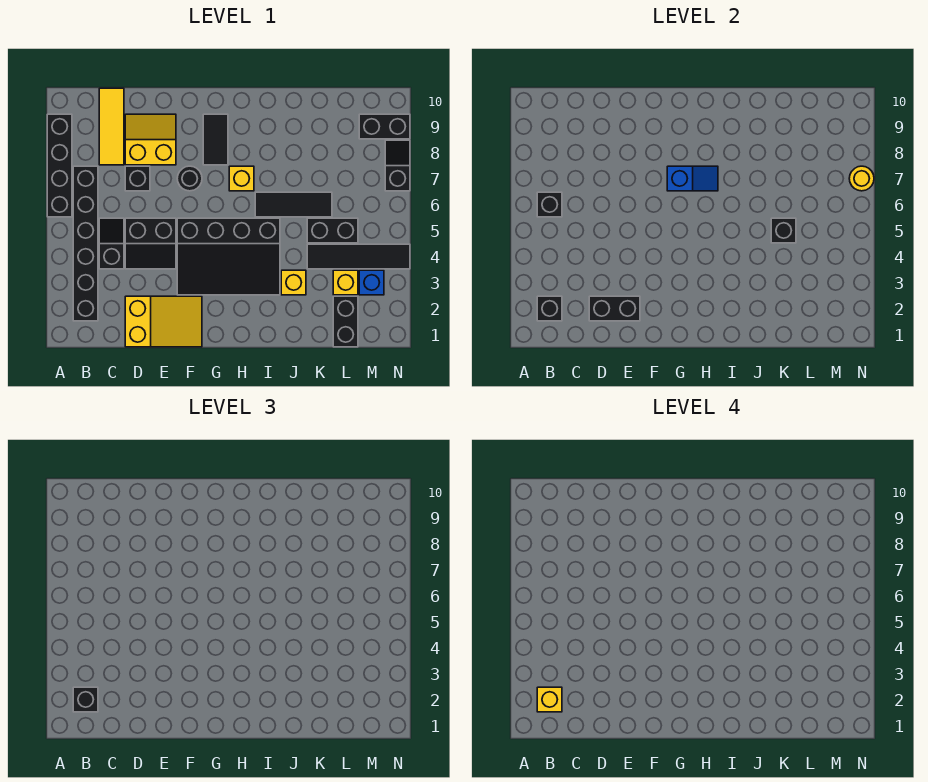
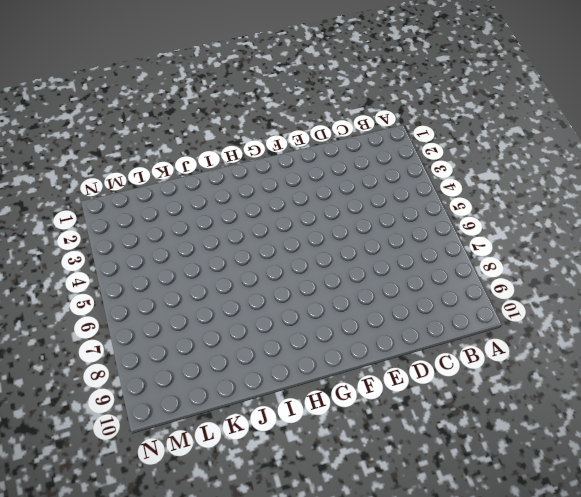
none -> black 1x4 brick [47,114,72,217]
none -> black 1x6 brick [73,166,98,321]
none -> black 1x2 slope [99,218,124,269]

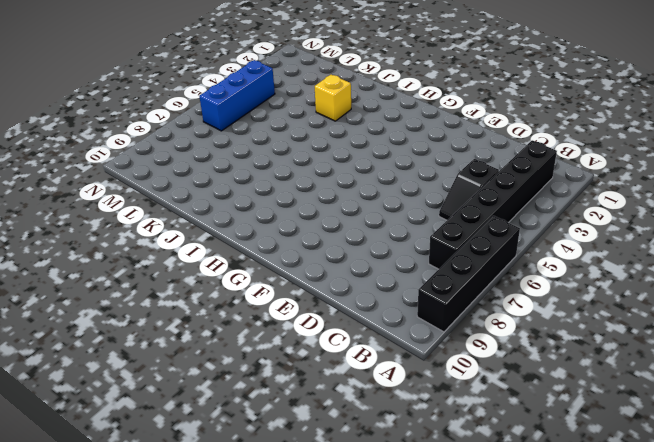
blue 1x3 brick [199,60,275,131] -> black 1x4 tile [307,244,410,269]
none -> yellow 1x3 tile [99,88,124,165]
none -> yellow 2x3 slope [125,296,202,347]
none -> black 2x2 slope [125,218,176,269]

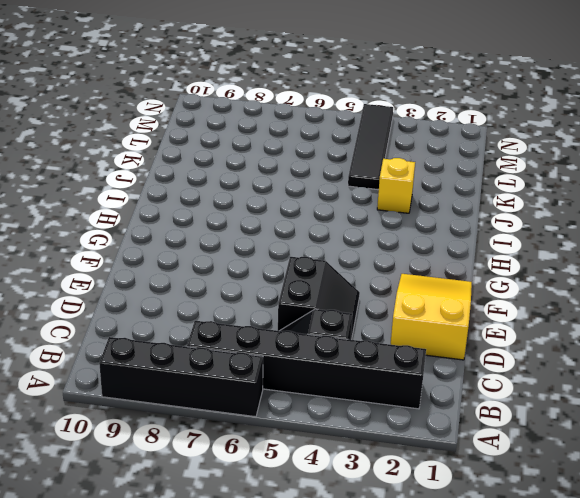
none -> yellow 1x3 tile [99,88,124,165]
none -> black 1x1 brick [125,166,150,191]
none -> yellow 2x2 slope [125,114,176,165]

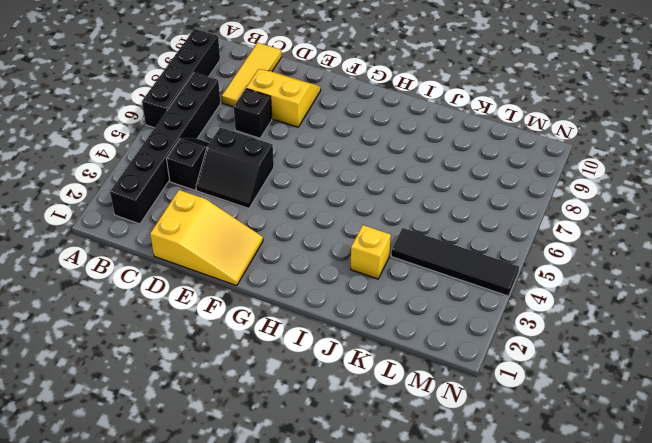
none -> black 3x4 slope [177,218,280,295]
none -> black 1x1 round brick [177,166,202,191]
none -> black 1x2 tile [203,114,228,165]

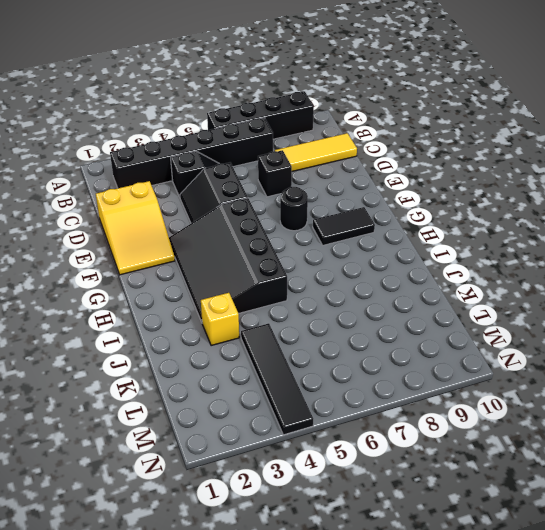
none -> yellow 2x2 slope [125,114,176,165]
none -> yellow 1x1 brick [229,166,254,191]
none -> black 1x3 tile [255,192,332,217]

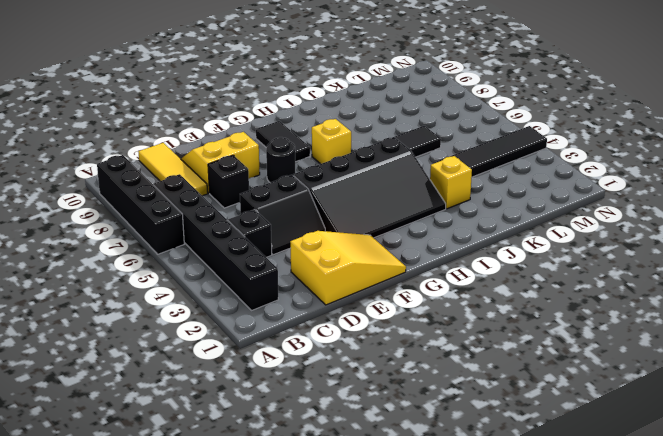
none -> black 1x2 brick [307,218,358,243]
none -> black 1x2 brick [333,296,358,347]
none -> yellow 1x1 brick [333,270,358,295]

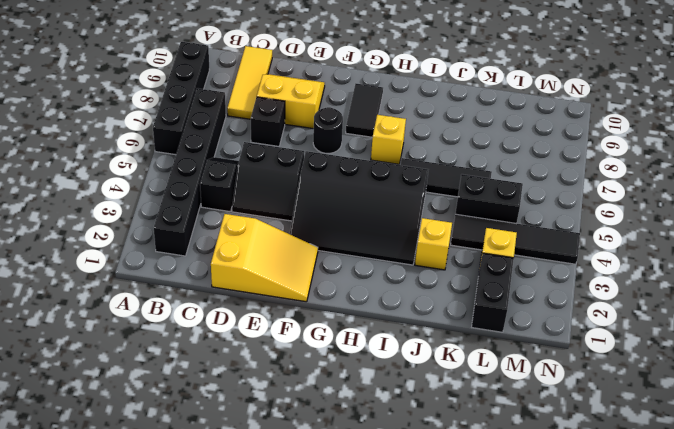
none -> blue 1x1 brick [359,270,384,295]
none -> black 1x2 brick [359,114,410,139]
none -> black 1x2 slope [385,140,410,191]

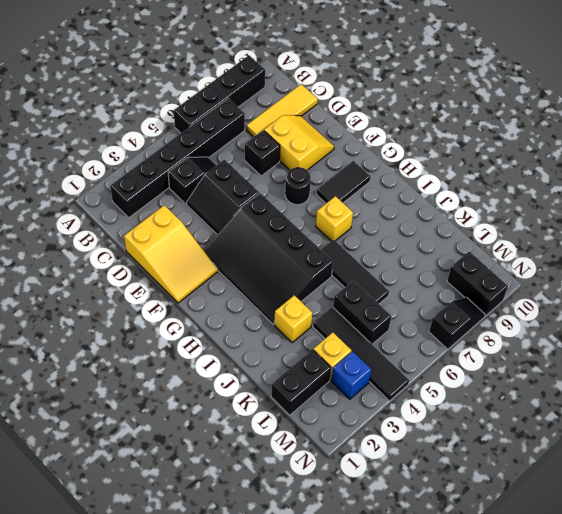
none -> black 1x1 brick [537,296,562,321]
none -> black 1x1 brick [537,192,562,217]
none -> black 1x2 brick [589,296,640,321]

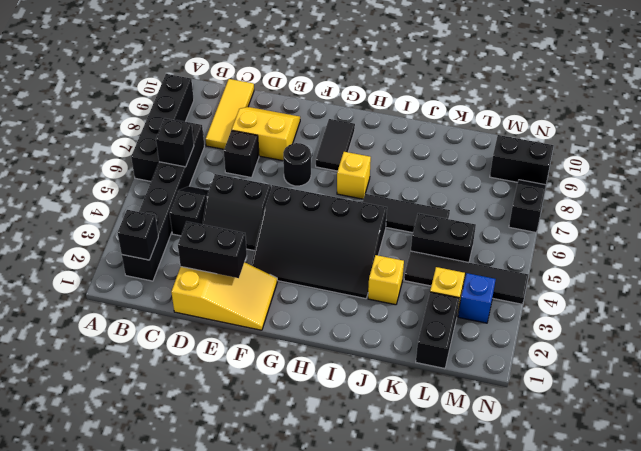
none -> blue 1x2 slope [667,166,718,191]
none -> black 1x1 brick [771,218,796,243]
none -> yellow 1x1 round brick [849,166,874,191]

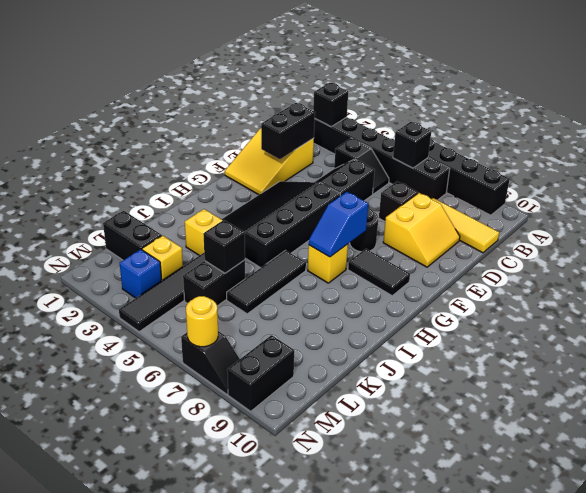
none -> black 1x1 brick [73,687,98,712]
none -> yellow 1x1 brick [537,687,562,712]

